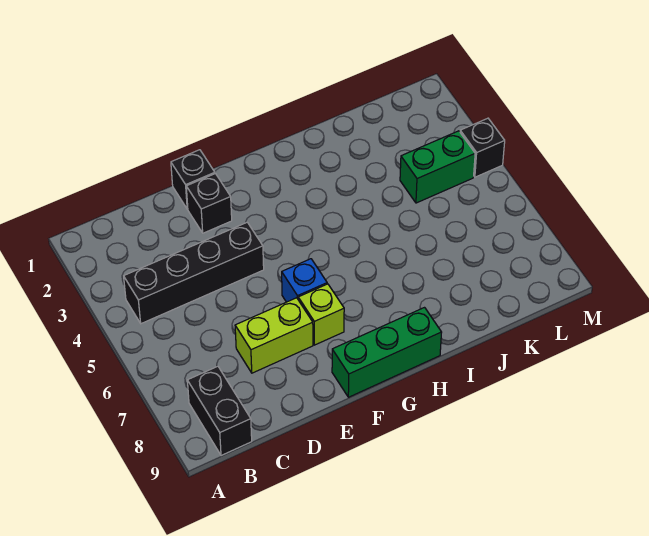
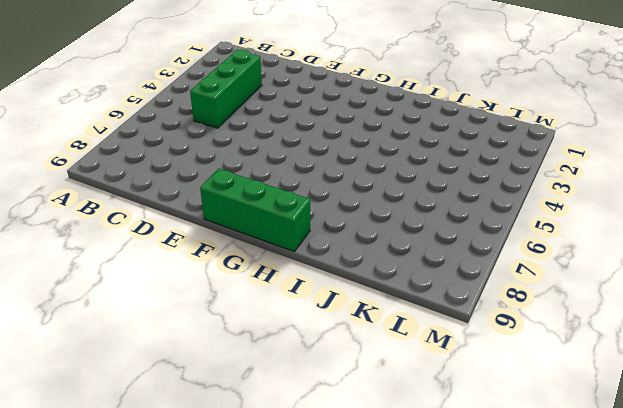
green 1x3 brick [190,49,262,128] -> black 1x4 brick [124,222,264,324]
none -> black 1x2 brick [187,366,252,456]
none -> lime 1x2 brick [235,298,313,373]

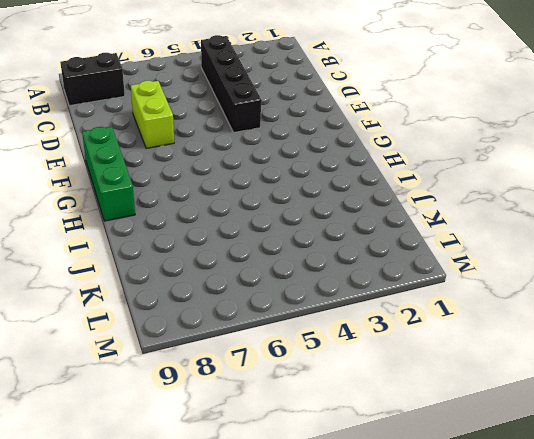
none -> black 1x1 brick [171,150,215,209]
none -> black 1x1 brick [186,174,232,233]

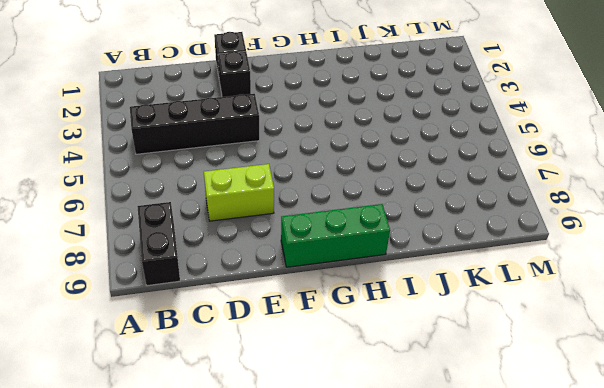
none -> blue 1x1 brick [282,259,327,302]
none -> lime 1x1 brick [298,284,344,345]

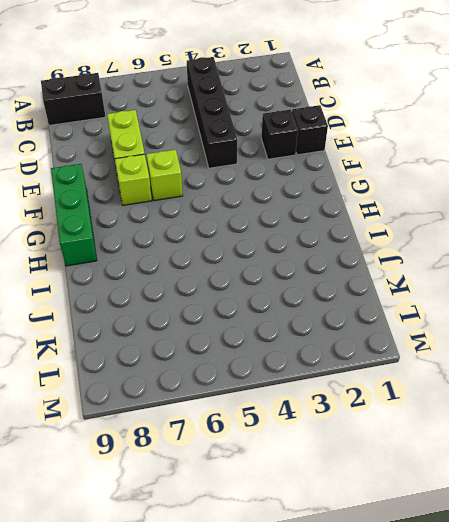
lime 1x1 brick [146,150,183,201] -> blue 1x1 brick [282,259,327,302]
none -> green 1x2 brick [400,131,475,203]
none -> black 1x1 brick [460,118,505,177]

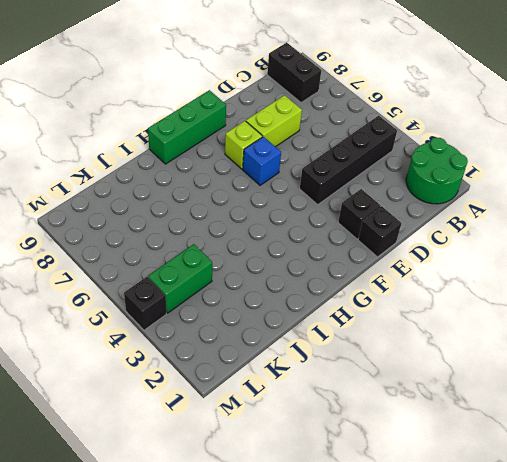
green 2x2 round brick [406,138,468,204] -> none

